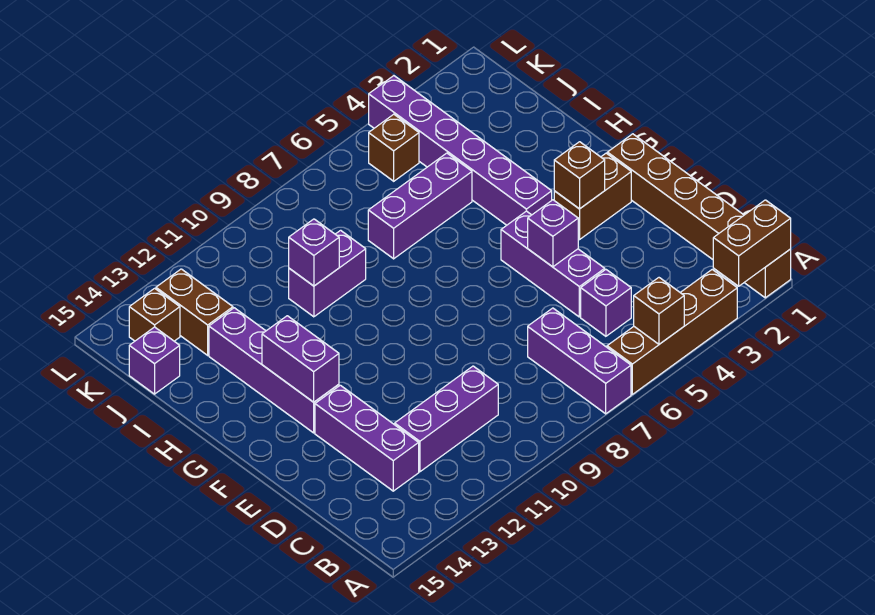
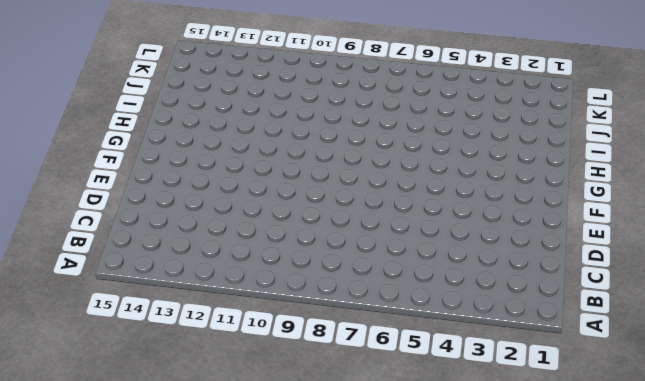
none -> brown 1x6 brick [607,134,791,298]
none -> brown 1x4 brick [607,270,737,394]
none -> purple 1x3 brick [528,308,631,414]

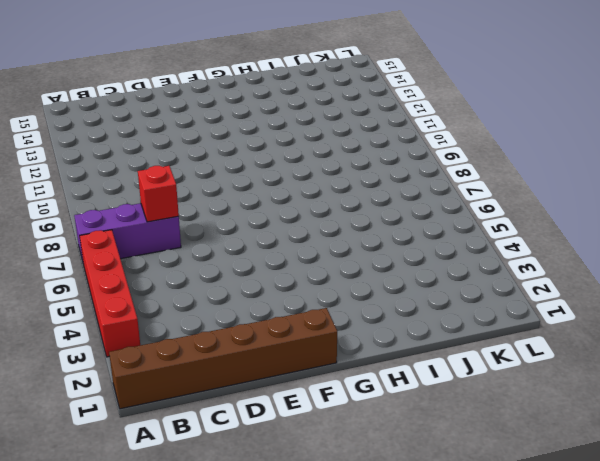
red 1x4 brick [80,230,140,357] -> brown 1x4 brick [607,270,737,394]
red 1x1 brick [138,166,179,222] -> none
none -> purple 1x1 brick [581,270,631,336]
none -> purple 1x3 brick [395,366,498,472]
none -> purple 1x3 brick [315,385,419,491]

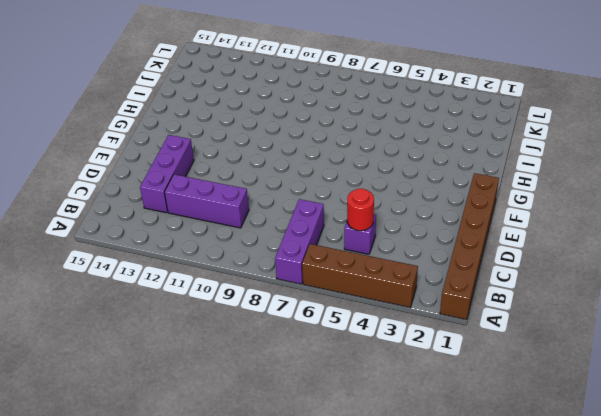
red 1x1 round brick [347,189,374,231] -> none
none -> purple 1x3 brick [501,211,605,317]
none -> brown 1x2 brick [554,153,631,240]
none -> purple 1x4 brick [209,308,339,433]

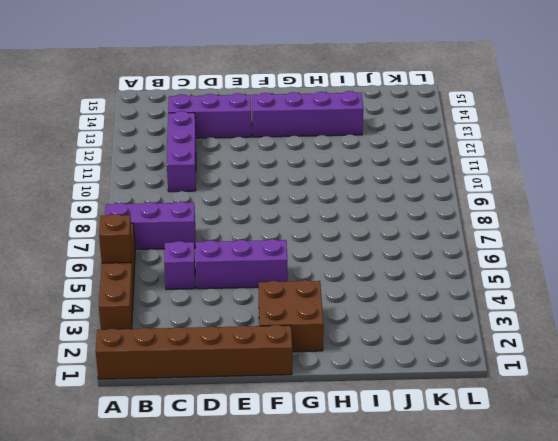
brown 2x2 brick [259,280,323,352] -> brown 1x2 brick [554,153,631,240]
none -> purple 1x6 brick [369,76,552,225]
none -> purple 1x3 brick [368,153,472,259]
none -> purple 1x2 brick [289,230,366,317]

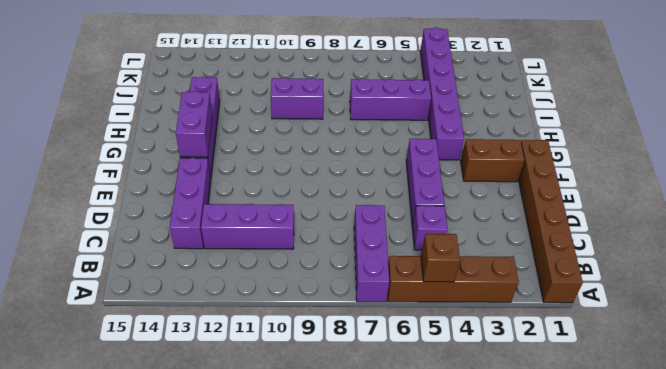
none -> brown 1x2 brick [156,269,233,355]
none -> purple 1x1 brick [129,327,180,394]
none -> brown 1x1 brick [369,114,419,181]

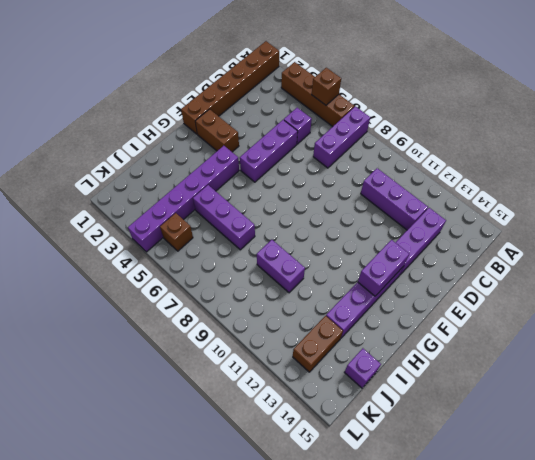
none -> brown 1x1 brick [129,288,180,341]
none -> brown 1x2 brick [713,200,791,286]
none -> purple 1x1 brick [528,200,578,267]

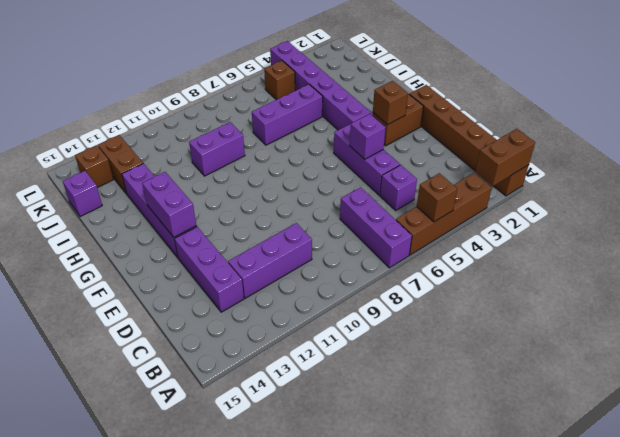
none -> purple 1x1 brick [289,219,339,286]

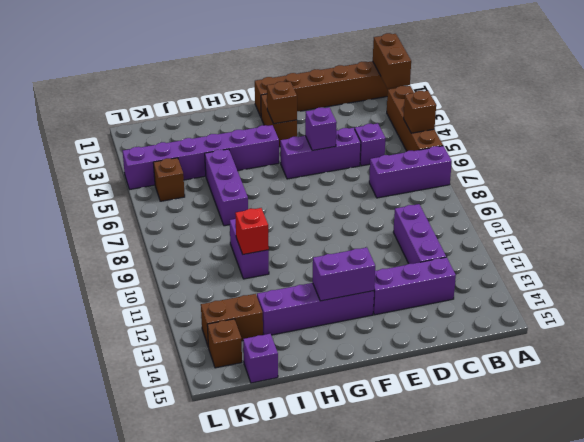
red 1x1 brick [235,208,269,254] -> purple 1x1 brick [289,219,339,286]

